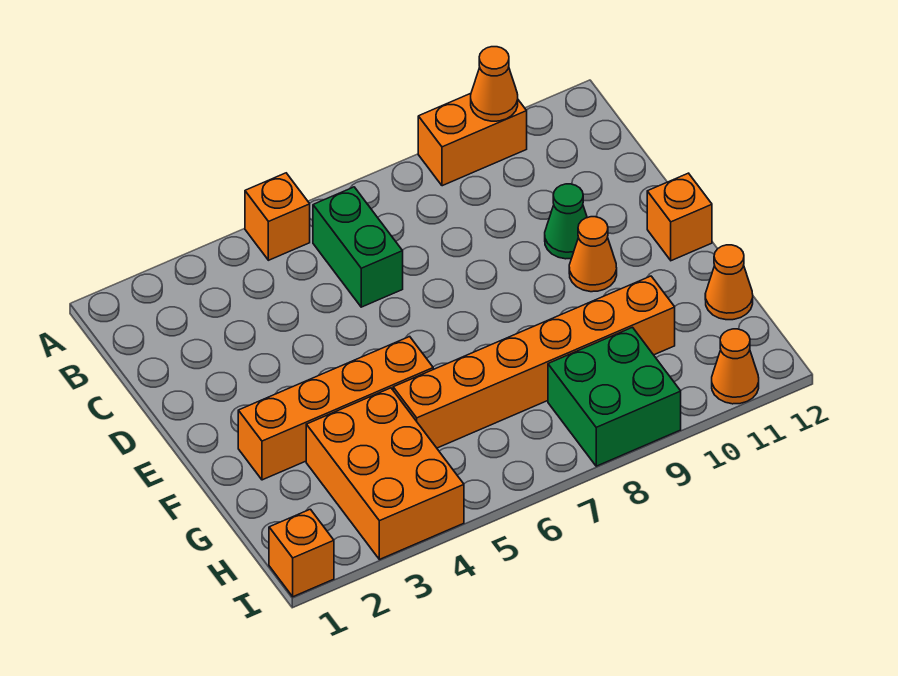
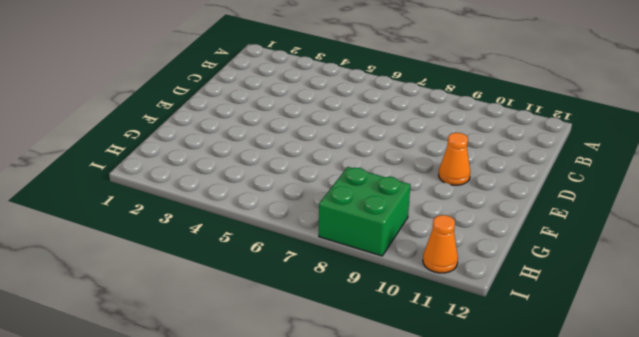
none -> orange 1x1 brick [245,173,310,260]
none -> orange 1x2 brick [418,93,527,186]
none -> green 1x2 brick [313,187,403,307]

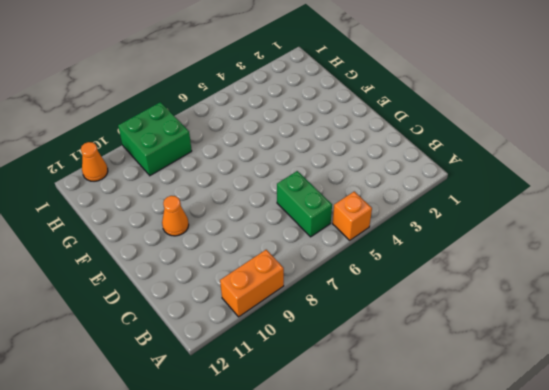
none -> green 1x1 cone [545,184,587,259]
none -> orange 1x1 brick [647,173,712,261]
none -> orange 1x4 brick [238,337,433,480]

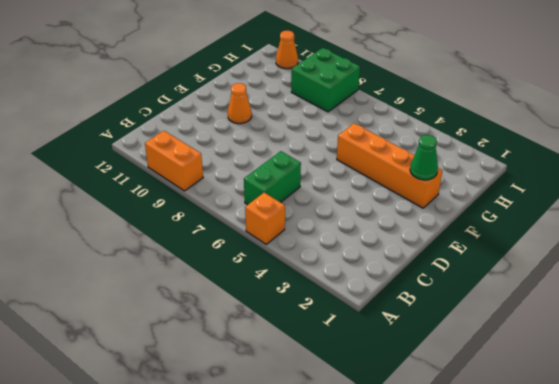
green 1x1 cone [410,135,438,180] -> green 1x1 cone moved to [545,184,587,259]
none -> orange 1x1 brick [647,173,712,261]
none -> orange 2x3 brick [306,388,464,559]
none -> orange 1x6 brick [393,276,675,448]

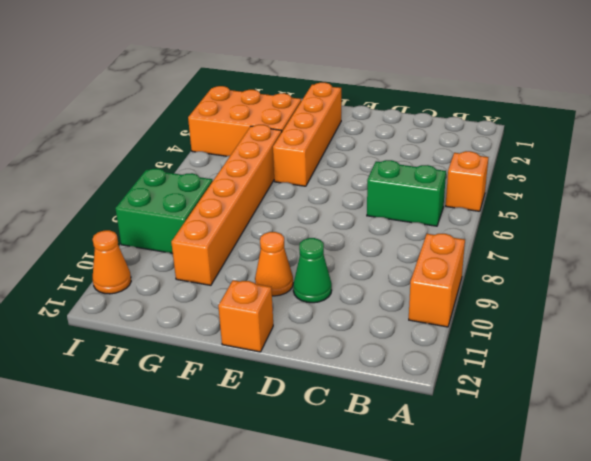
none -> orange 1x1 cone [705,245,753,320]
none -> orange 1x1 brick [269,509,334,597]
none -> orange 1x1 cone [471,47,518,121]

